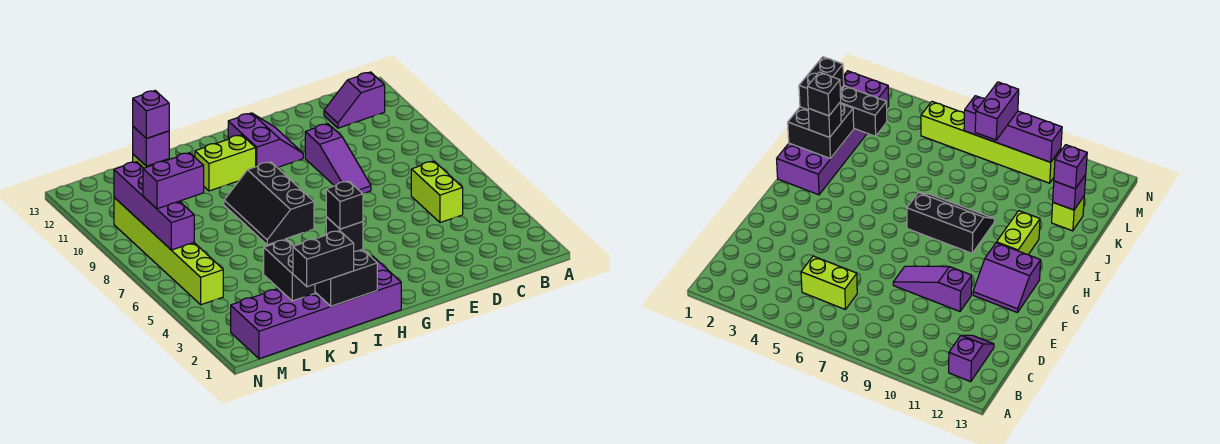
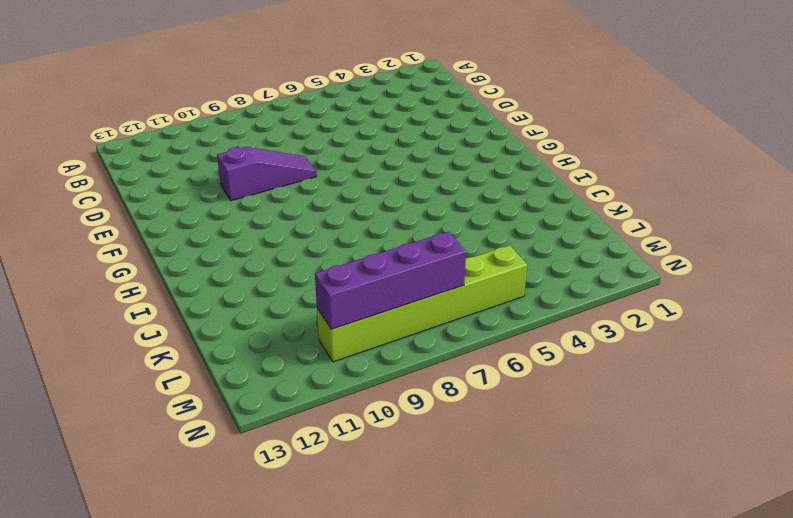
none -> purple 1x2 slope [324,72,385,128]
none -> lime 1x2 brick [411,161,463,223]
none -> purple 2x2 slope [228,113,303,168]

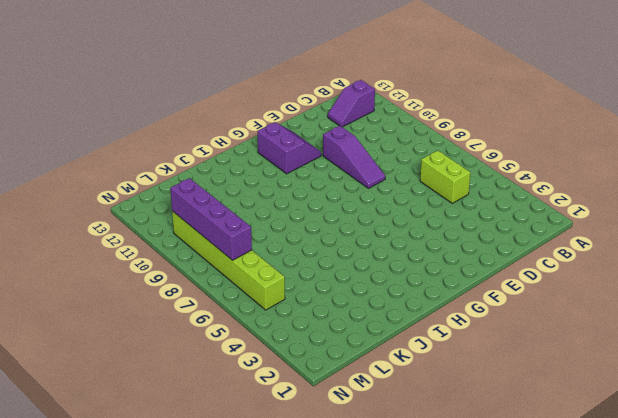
none -> purple 2x6 brick [231,256,401,359]
none -> black 2x3 slope [224,162,314,245]
none -> lime 1x2 brick [195,135,256,191]

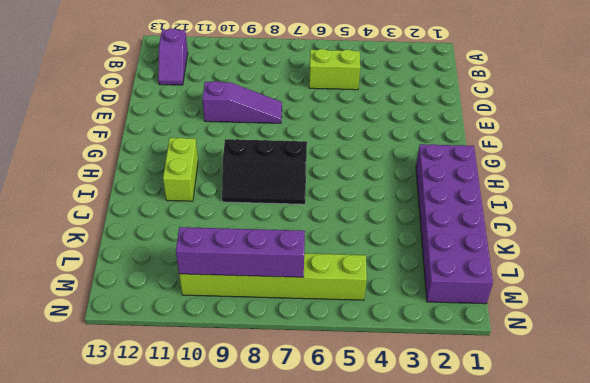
none -> purple 2x2 slope [228,113,303,168]
none -> lime 1x1 brick [1052,196,1084,231]
none -> black 2x2 brick [315,249,377,306]

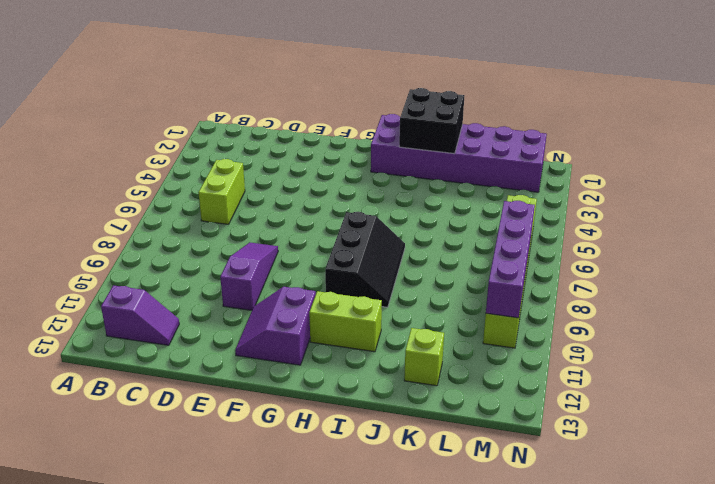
none -> black 1x2 brick [264,240,315,301]
none -> purple 1x1 brick [133,127,169,166]
none -> black 1x1 brick [326,217,363,252]

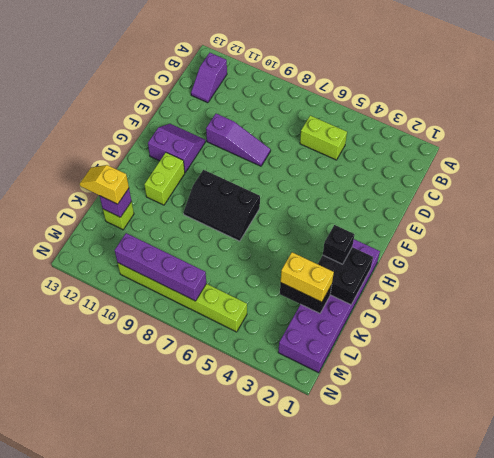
yellow 1x2 brick [281,252,334,302] -> none
yellow 1x2 slope [80,165,129,204] -> purple 1x1 brick [133,91,169,139]
none -> black 1x2 brick [293,231,354,287]
none -> purple 1x2 brick [143,153,204,209]
none -> black 1x1 brick [326,181,363,229]

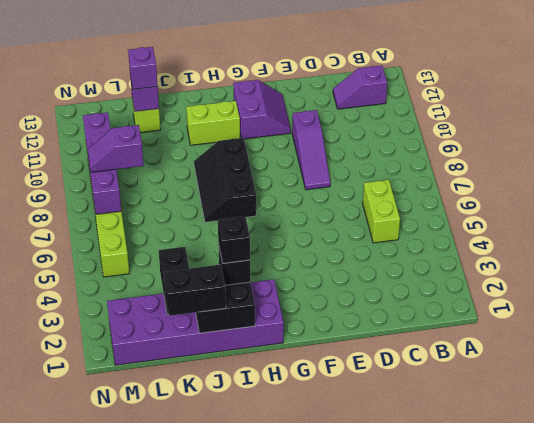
purple 1x2 slope [87,125,144,172] -> purple 1x2 brick [143,153,204,209]

